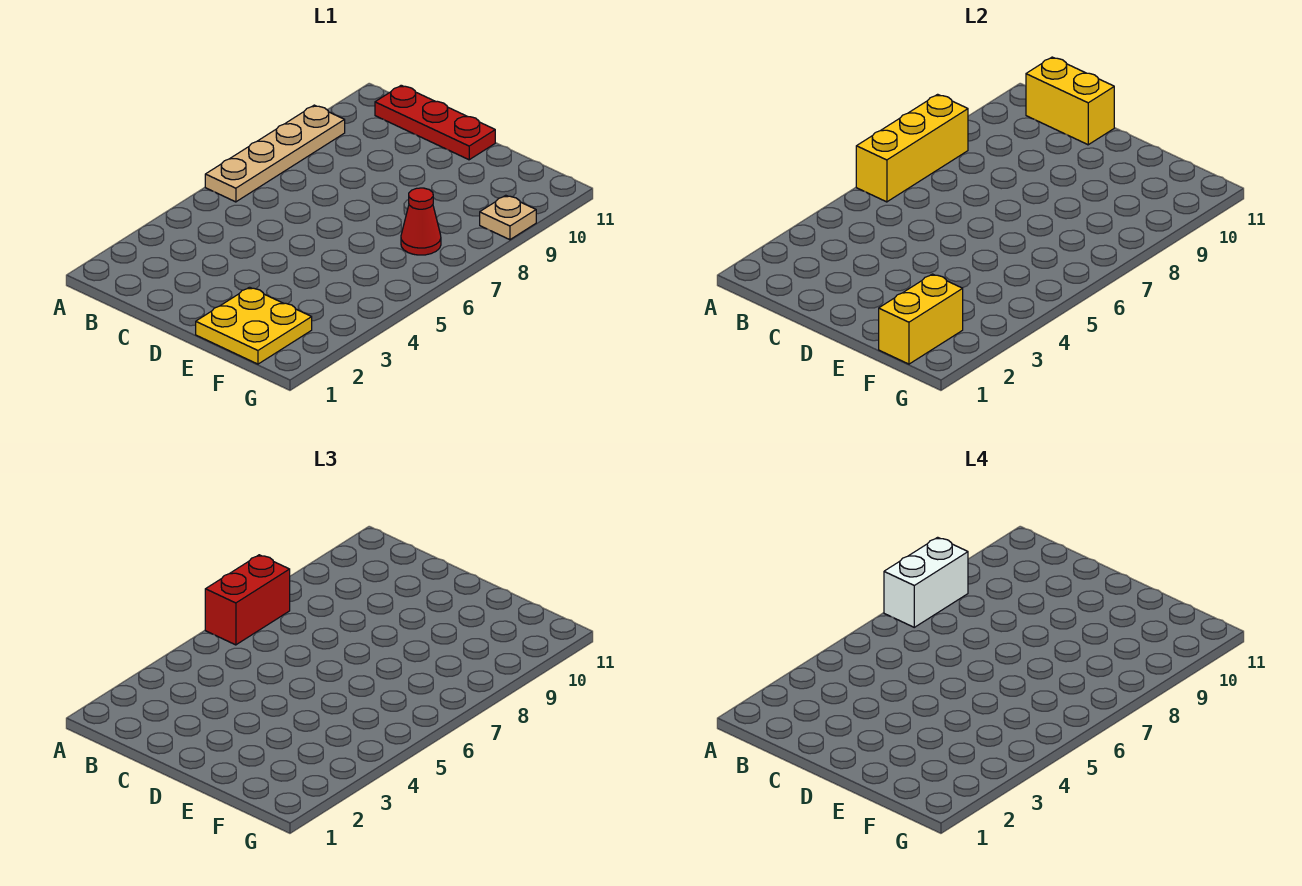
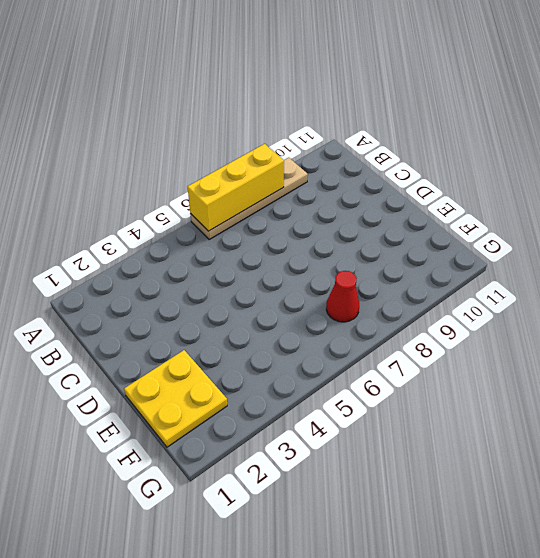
none -> red 1x3 plate [375,85,495,160]
none -> tan 1x1 plate [480,195,536,240]

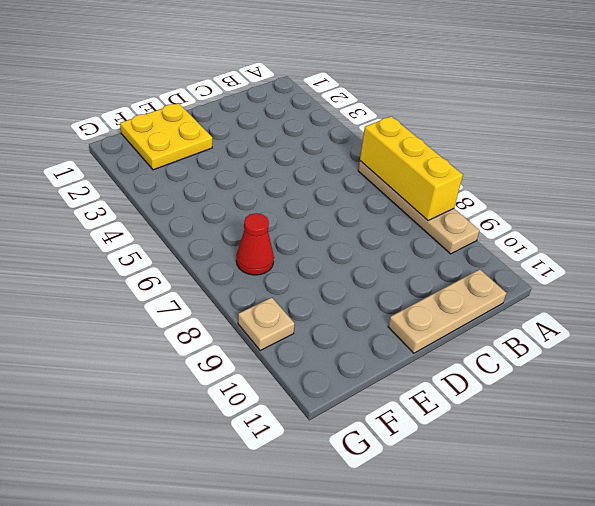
tan 1x3 plate [388,269,506,353] -> red 1x3 plate [375,85,495,160]
none -> yellow 1x2 brick [1026,57,1114,145]
none -> yellow 1x2 brick [879,274,963,364]

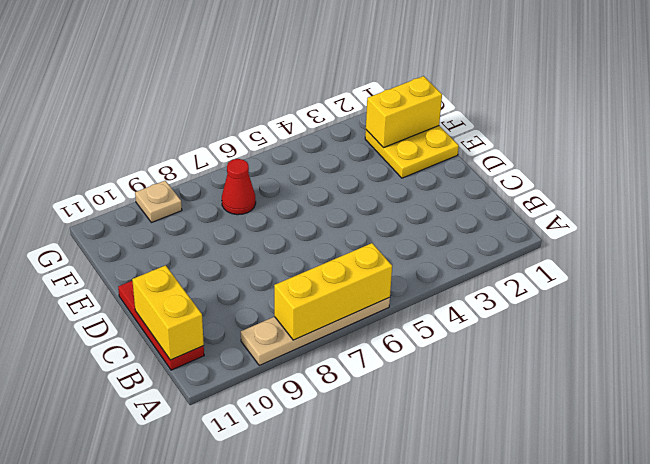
none -> red 1x2 brick [205,555,290,645]
none -> white 1x2 brick [884,537,968,627]

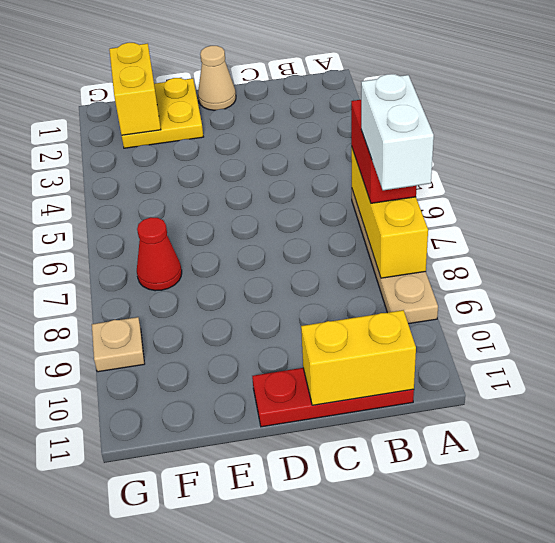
tan 1x1 cone [198,46,236,110] -> none

